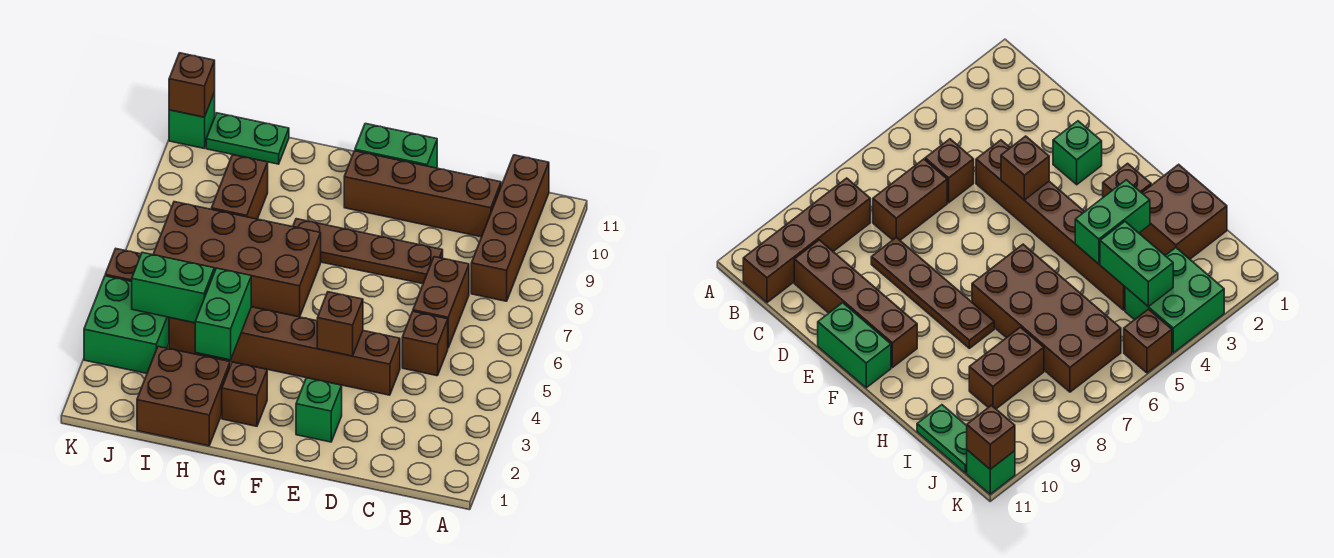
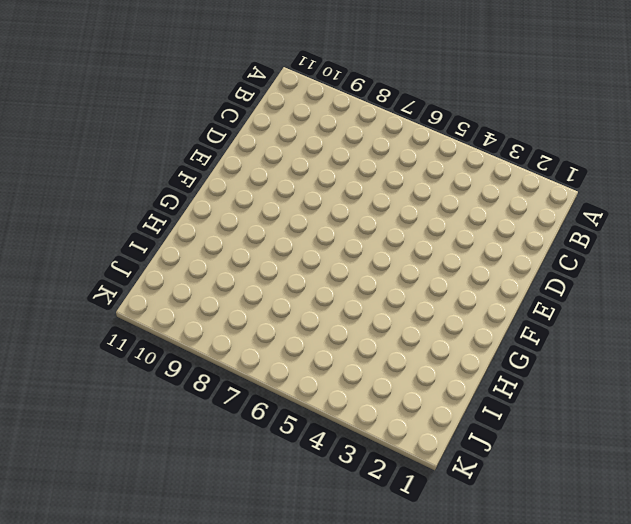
none -> brown 1x4 brick [471,155,549,301]
none -> brown 1x1 brick [402,311,448,376]
none -> brown 1x2 brick [413,257,469,348]

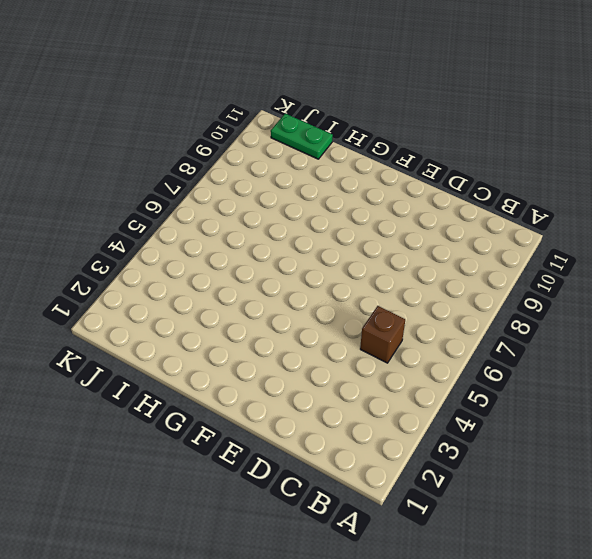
none -> brown 1x4 brick [471,155,549,301]
none -> brown 1x2 brick [413,257,469,348]
none -> brown 1x4 brick [344,151,501,237]

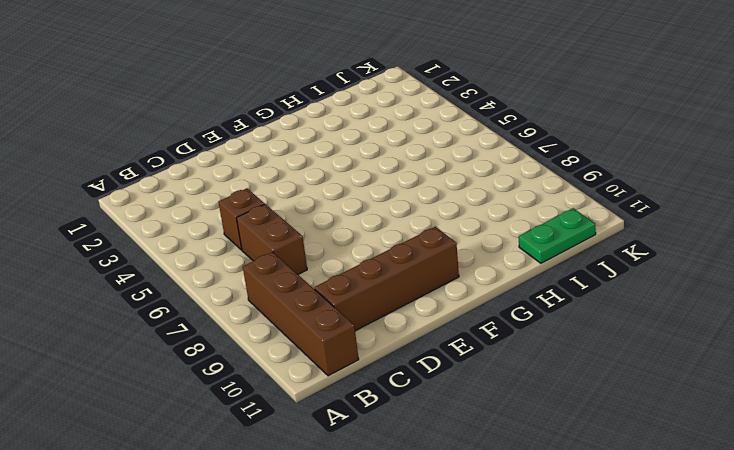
none -> brown 1x6 brick [169,307,400,395]
none -> brown 1x4 plate [293,219,443,284]
none -> green 1x1 brick [296,378,342,442]

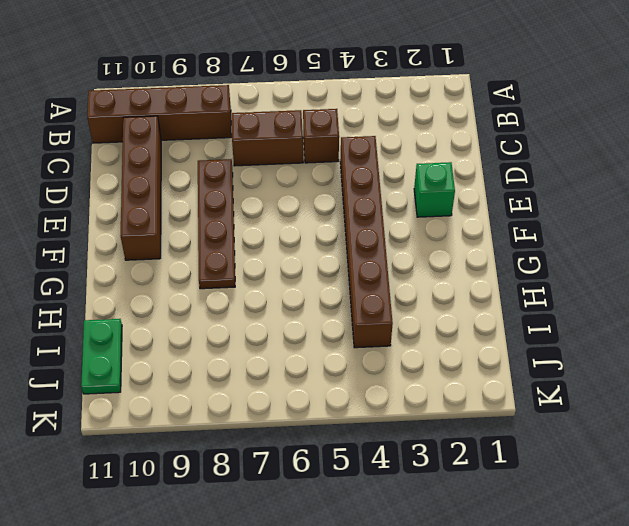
none -> green 1x2 brick [355,123,437,168]
none -> brown 1x1 brick [222,362,267,426]
none -> brown 2x4 brick [153,202,321,317]

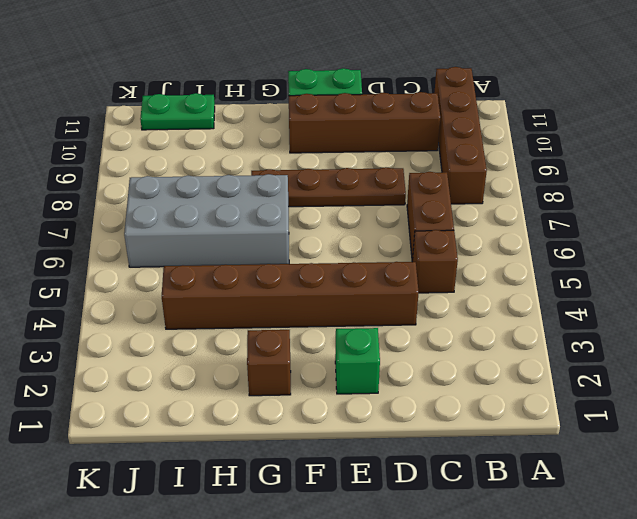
grey 2x4 brick [124,174,289,267] -> brown 2x4 brick [153,202,321,317]
none -> brown 2x2 brick [137,346,230,446]
none -> brown 1x2 brick [211,155,268,219]
none -> green 2x2 brick [84,276,169,373]

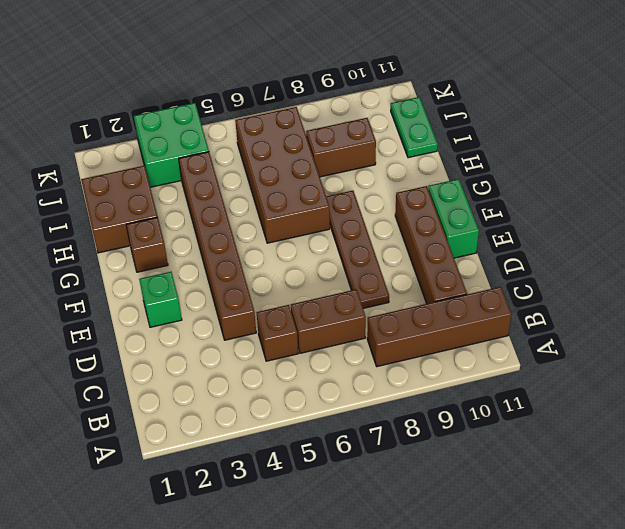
none -> brown 1x1 brick [105,249,141,281]
none -> green 1x1 brick [169,92,215,148]
none -> brown 1x1 brick [317,292,363,356]

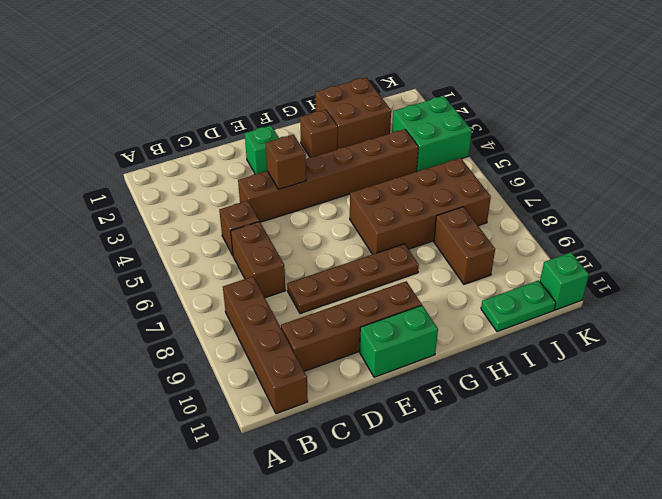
none -> brown 1x1 brick [105,249,141,281]
none -> green 1x2 brick [195,268,251,360]
none -> green 1x2 brick [132,252,214,323]

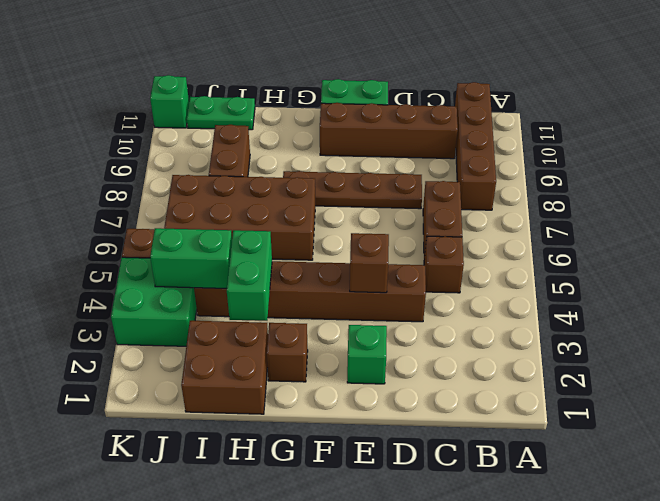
none -> brown 1x1 brick [169,53,215,117]

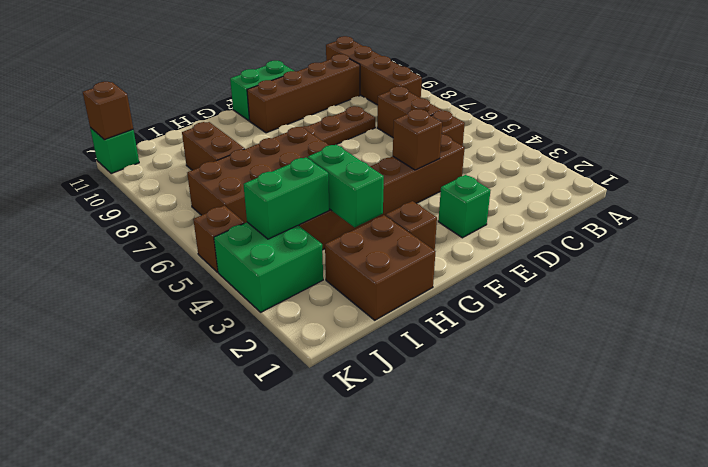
none -> green 1x2 plate [206,113,289,164]

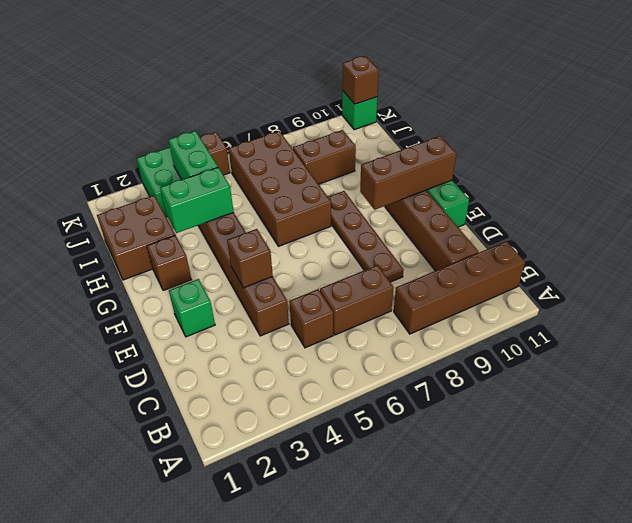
brown 1x3 brick [360,136,456,210] -> none
none -> green 1x2 plate [206,113,289,164]

